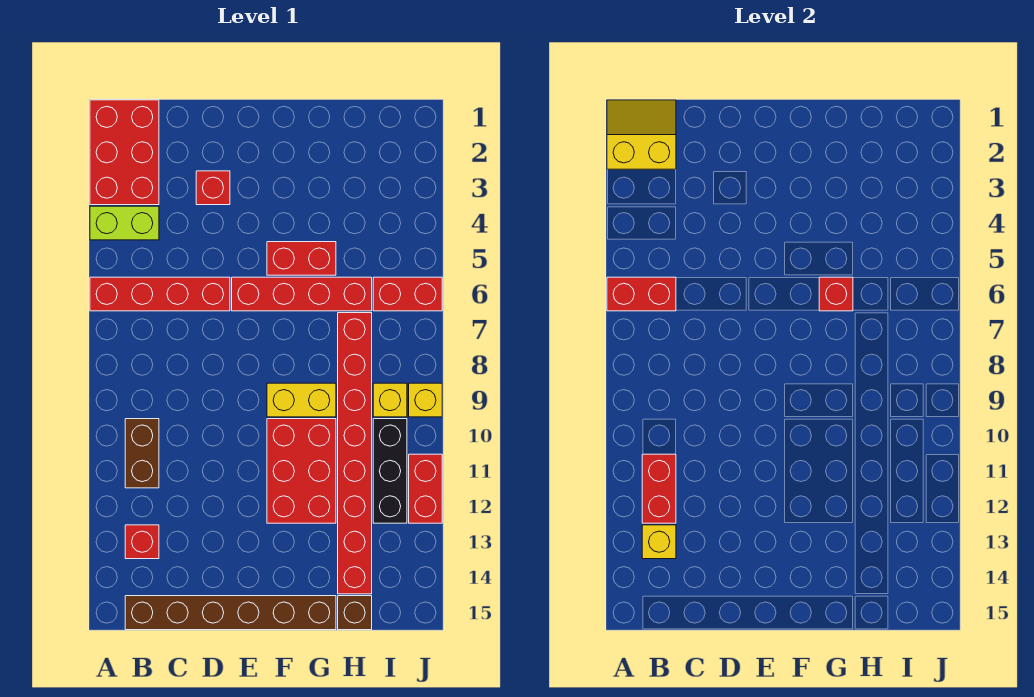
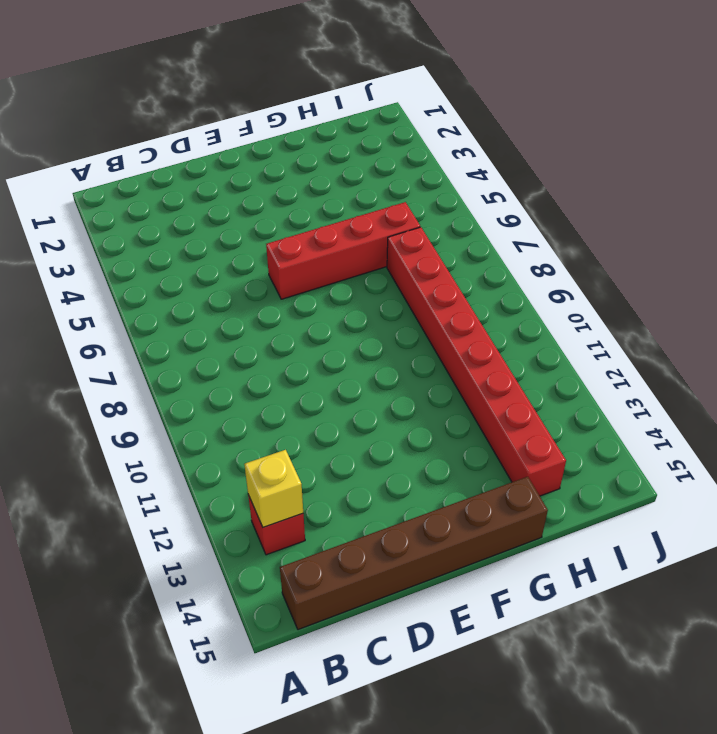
none -> red 2x3 brick [90,100,159,205]
none -> lime 1x2 brick [90,206,159,240]
none -> red 1x4 brick [90,277,230,311]

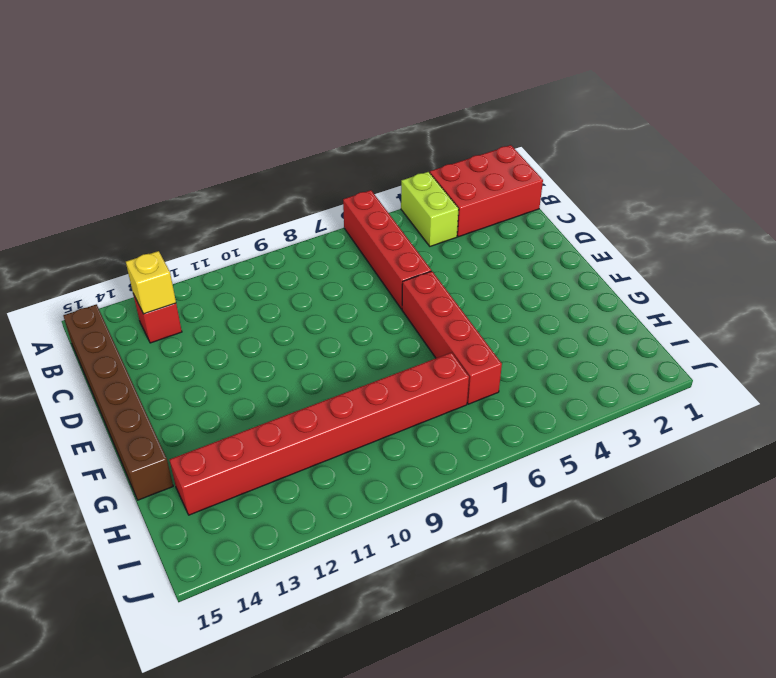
none -> brown 1x2 brick [125,419,159,488]
none -> red 1x1 brick [196,171,230,205]
none -> red 1x2 brick [267,242,336,275]

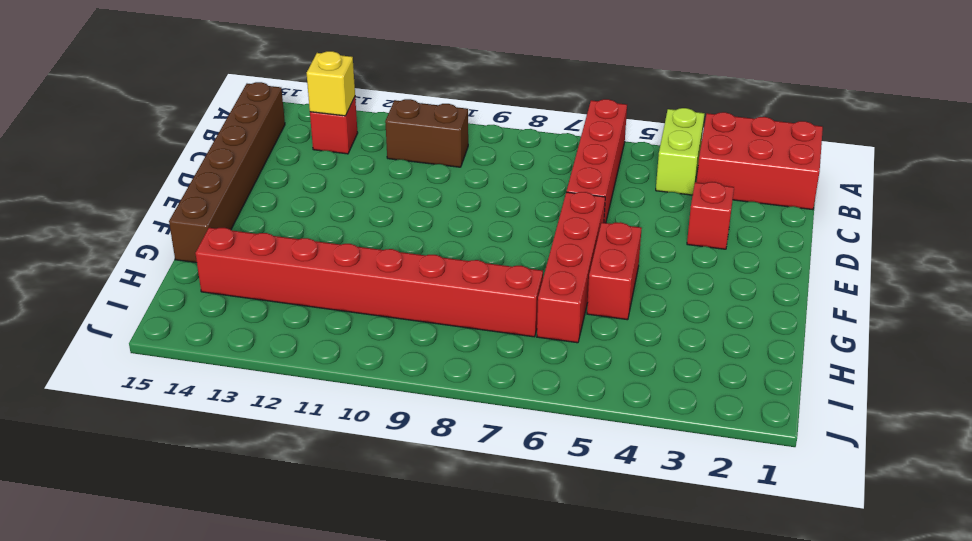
none -> yellow 1x2 brick [267,383,336,417]
none -> red 2x3 brick [267,419,336,523]
none -> brown 1x1 brick [338,596,372,630]

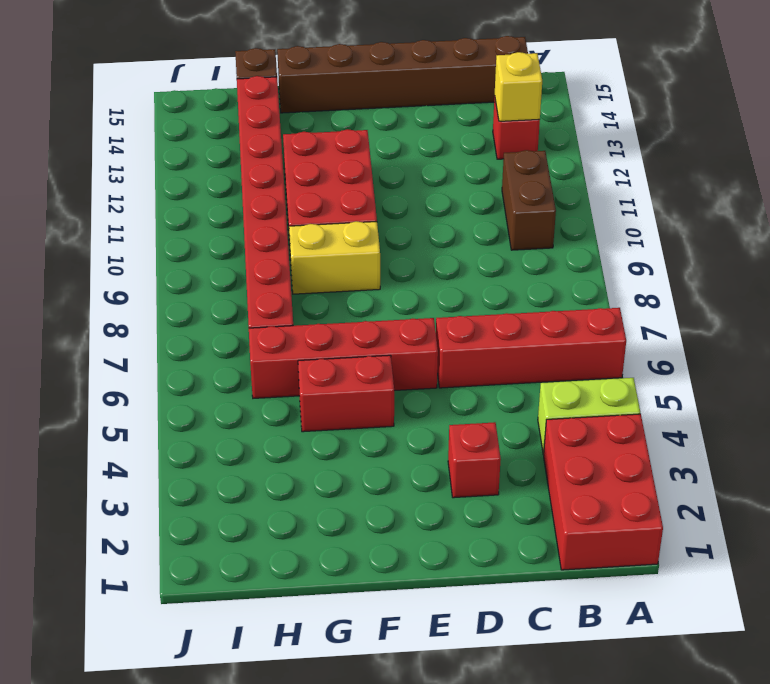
none -> red 1x2 brick [373,277,442,311]
none -> yellow 1x1 brick [373,383,407,417]
none -> black 1x3 brick [373,419,407,523]

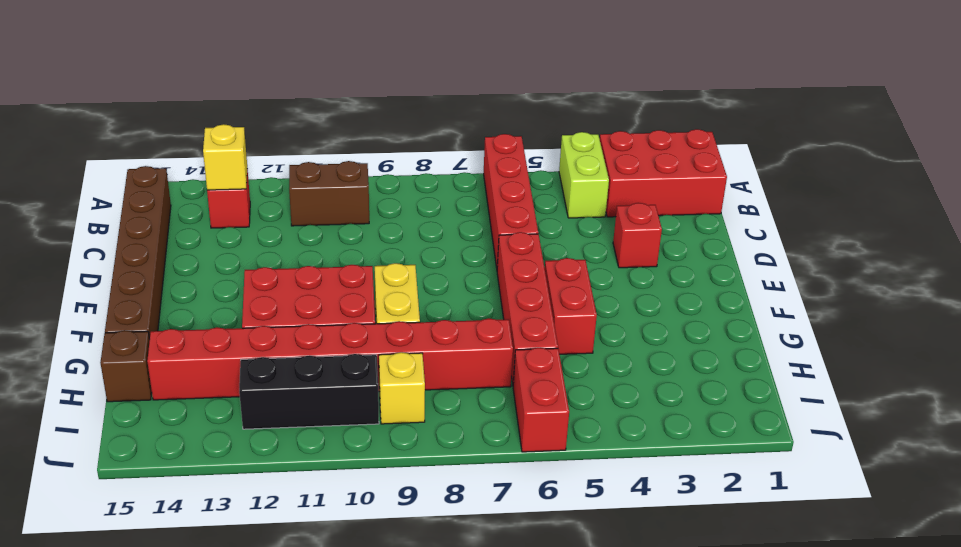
none -> yellow 1x1 brick [409,383,442,417]
none -> red 1x2 brick [409,454,442,523]
none -> yellow 2x2 slope [607,100,676,169]

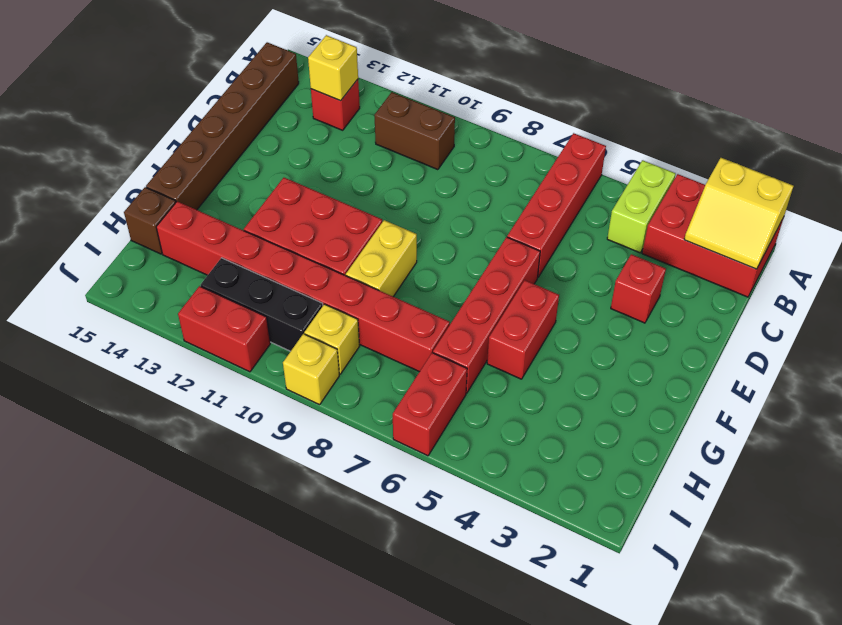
yellow 2x2 slope [684,158,793,269] -> yellow 2x2 slope turned to [607,100,676,169]
none -> red 1x2 brick [607,277,676,311]
none -> red 1x2 brick [642,454,676,523]
none -> red 1x1 brick [819,277,853,311]

